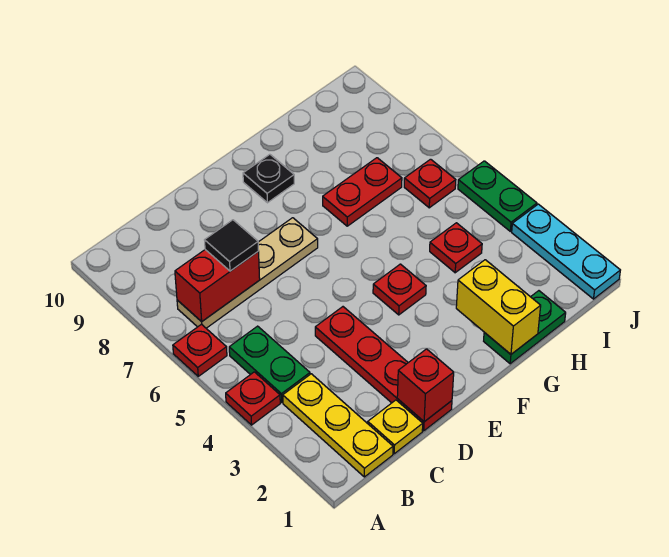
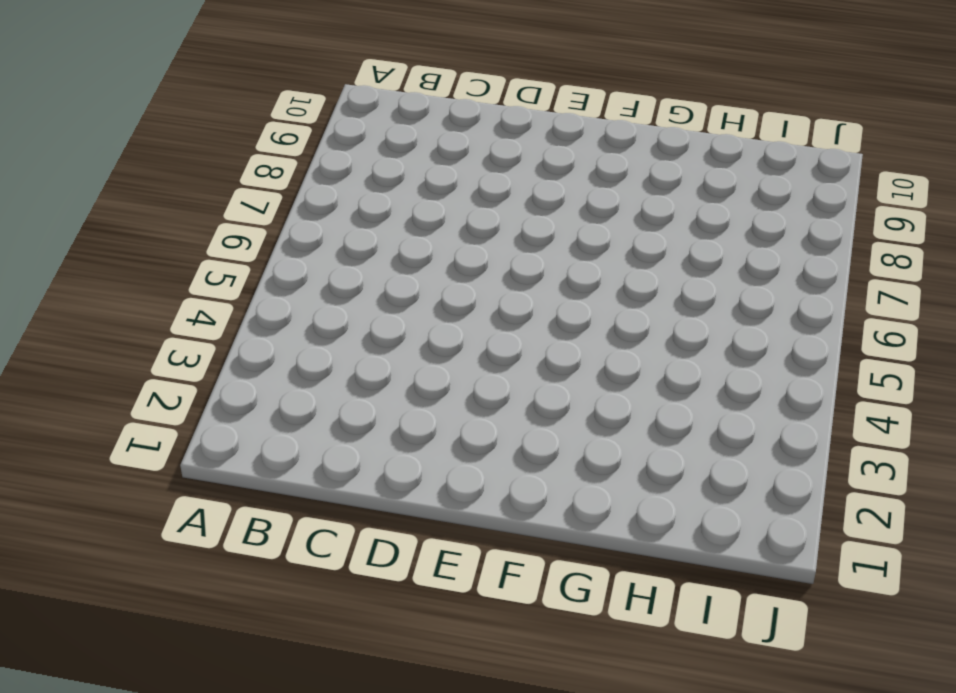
none -> red 1x1 plate [226,372,280,425]
none -> red 1x1 plate [173,324,227,376]
none -> yellow 1x3 plate [283,374,393,477]

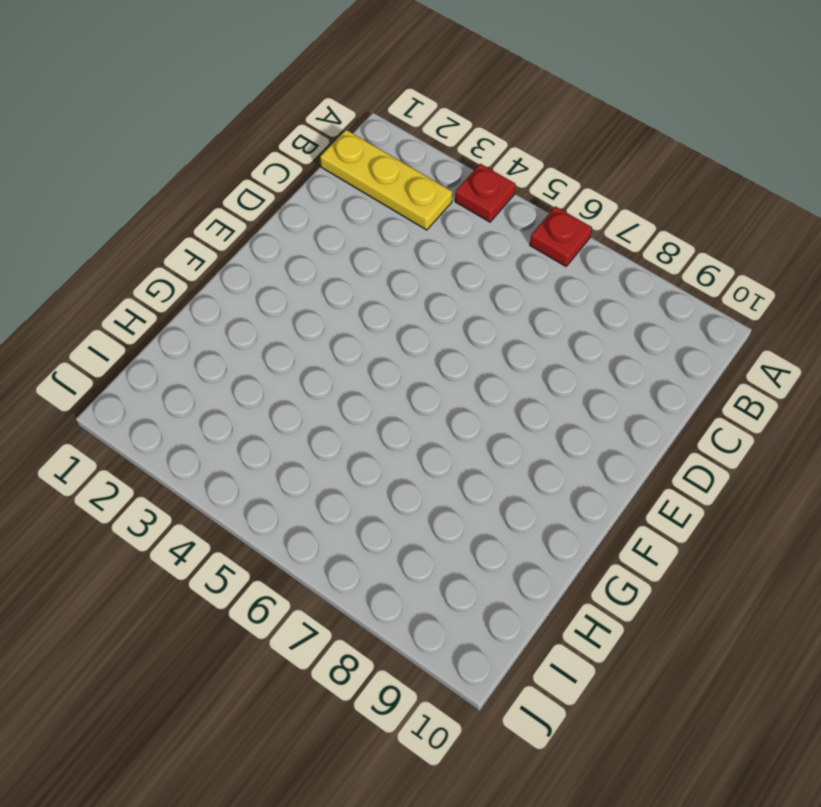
none -> green 1x2 plate [229,326,310,402]
none -> tan 1x4 plate [177,218,318,328]
none -> yellow 1x1 plate [368,400,423,454]

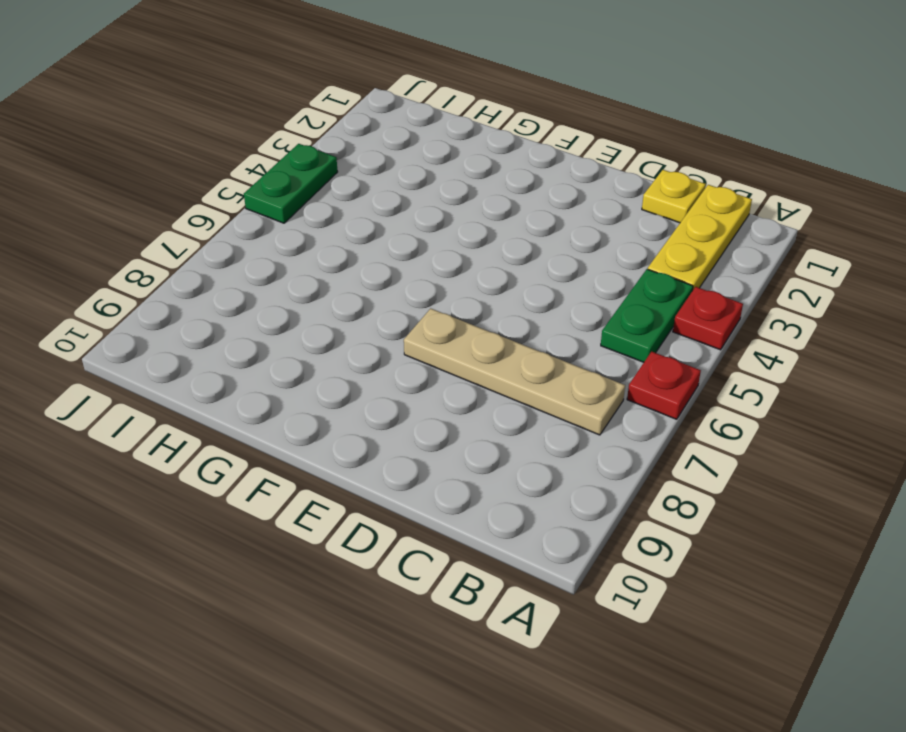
none -> red 1x4 plate [315,307,452,431]
none -> red 1x1 plate [373,264,426,315]
none -> black 1x1 plate [243,154,294,203]

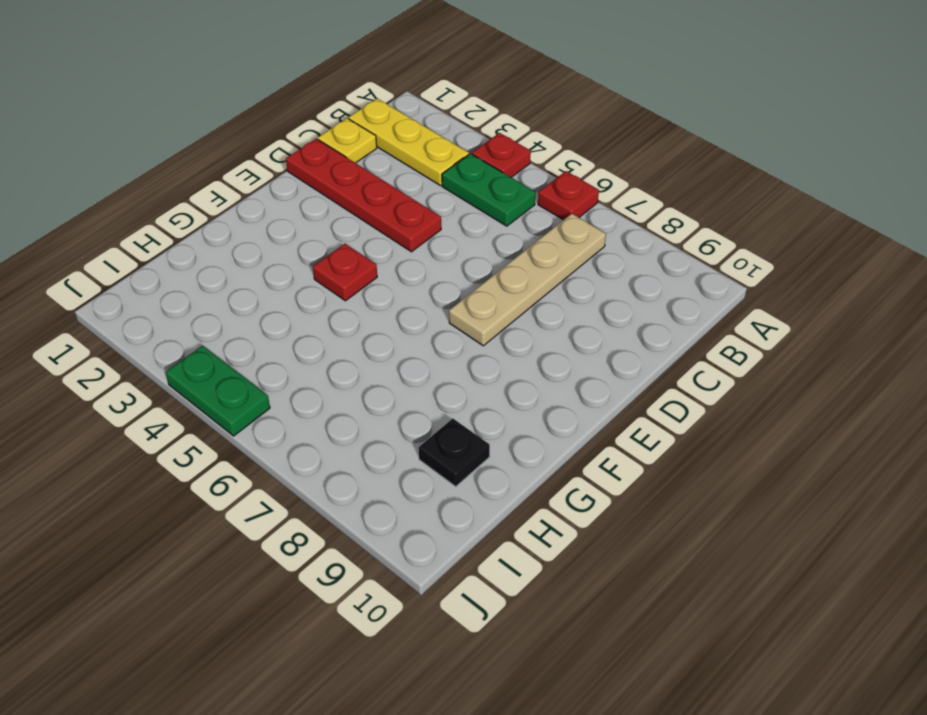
black 1x1 plate [419,418,490,486] -> black 1x1 plate moved to [243,154,294,203]
none -> green 1x2 plate [484,291,566,364]
none -> red 1x2 plate [323,158,402,226]
none -> red 1x1 plate [430,223,482,273]

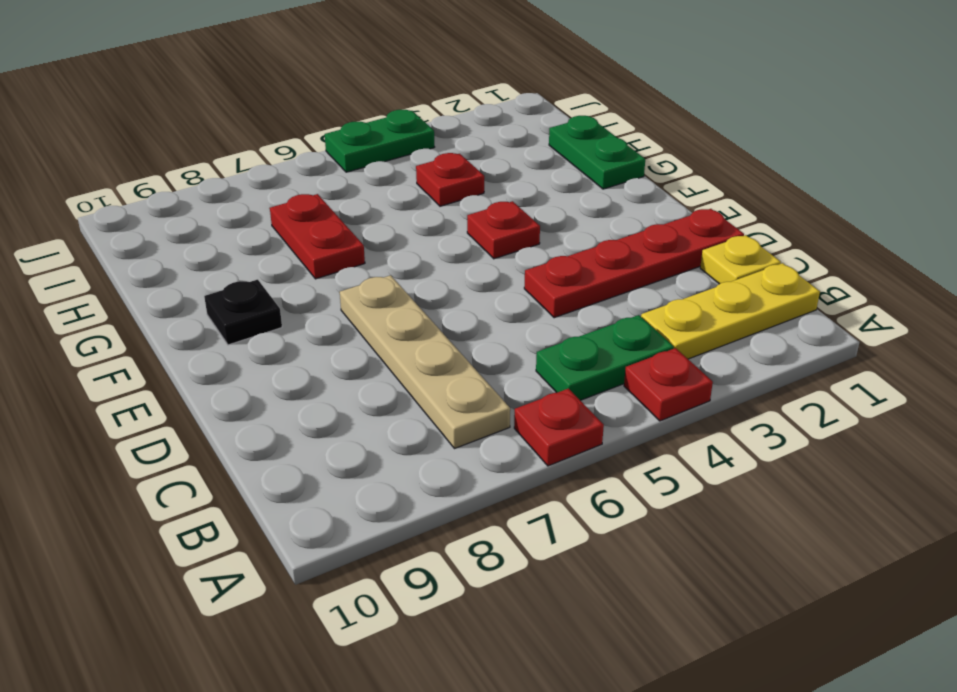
none -> red 1x1 plate [404,159,456,208]
none -> cyan 1x3 plate [512,204,620,299]
none -> red 1x2 brick [175,250,260,322]

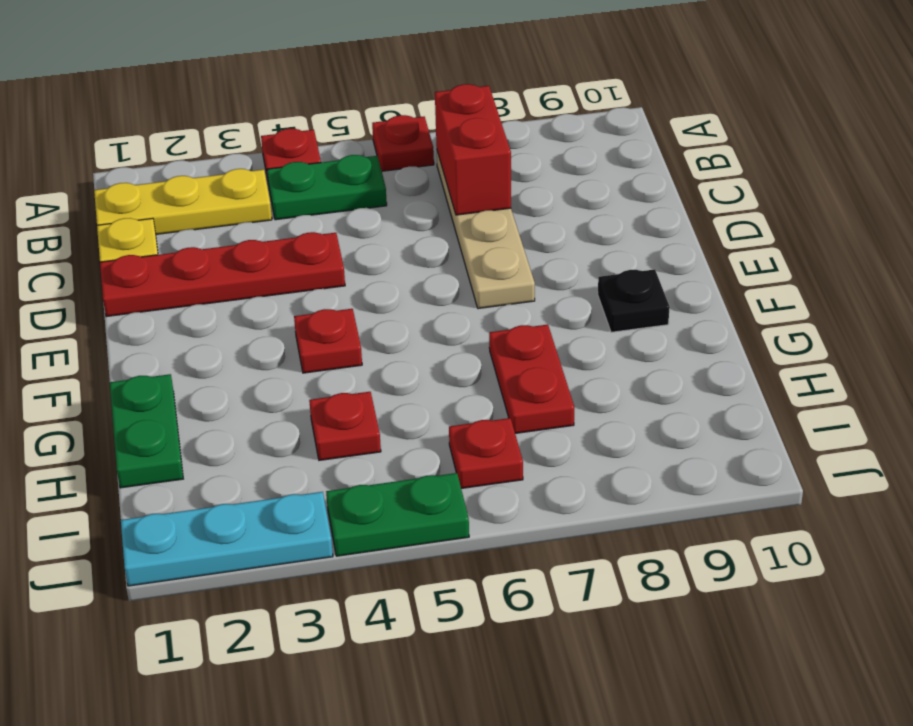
none -> red 1x1 brick [397,349,454,422]
none -> yellow 1x2 brick [456,260,541,354]
none -> black 1x1 tile [205,220,259,271]

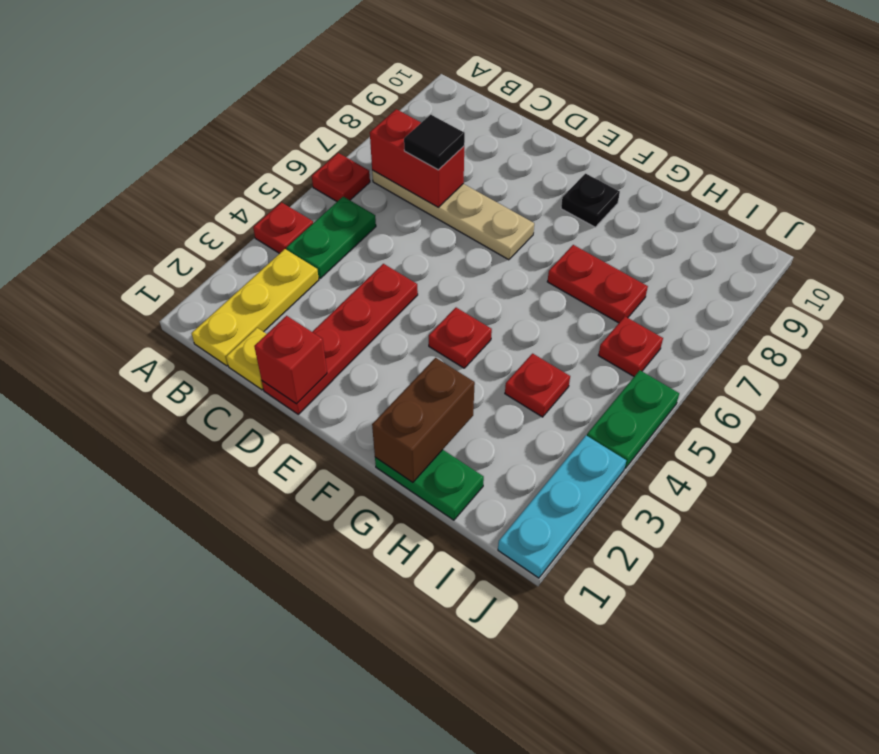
brown 1x2 brick [372,358,475,482] -> yellow 1x2 brick [456,260,541,354]

